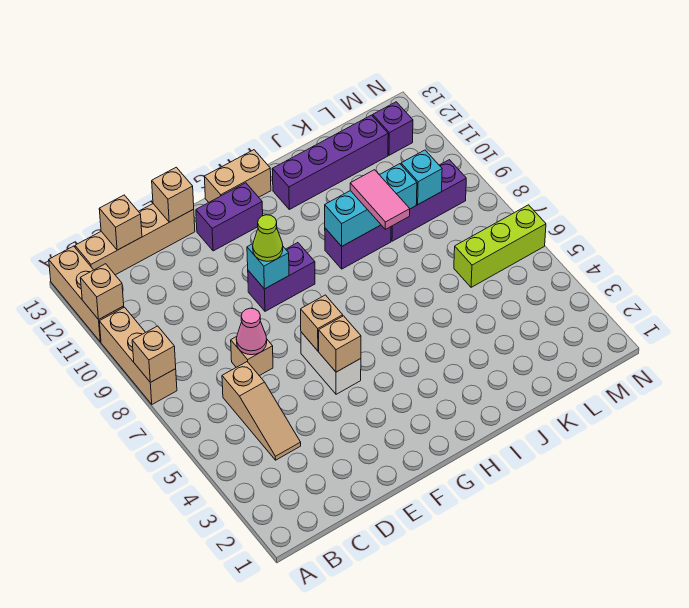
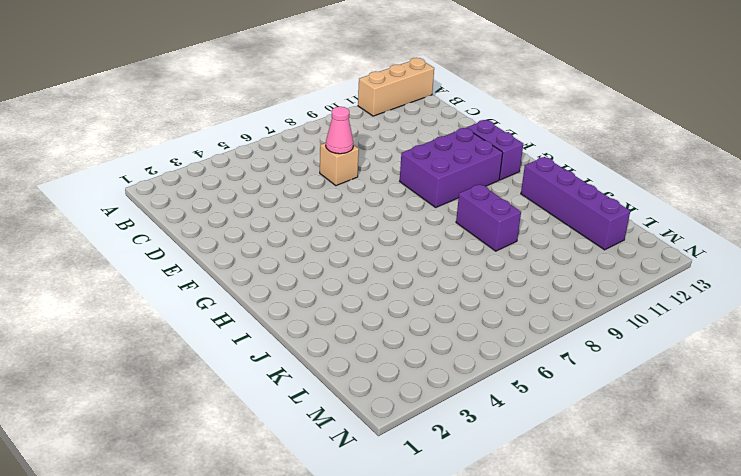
purple 2x3 brick [400,128,503,207] -> purple 1x2 brick [248,243,315,311]
none -> tan 1x3 brick [99,307,177,404]
none -> tan 1x4 brick [75,204,195,275]
none -> tan 1x3 slope [222,362,301,460]

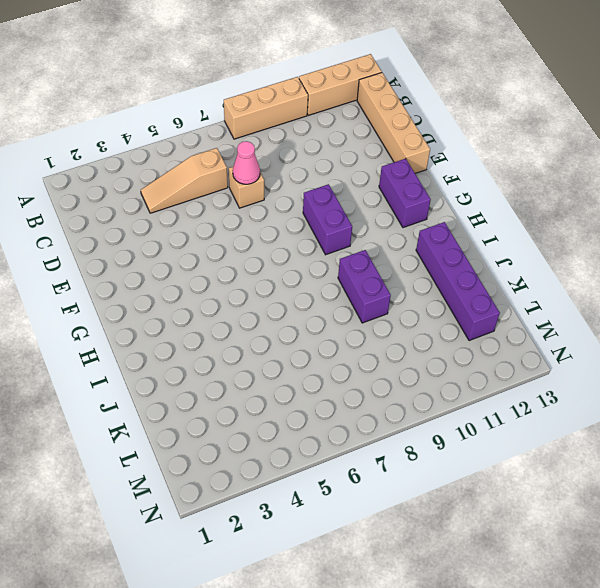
none -> white 1x2 brick [301,332,361,394]
none -> tan 1x2 brick [204,150,271,202]
none -> purple 1x3 brick [391,160,466,241]

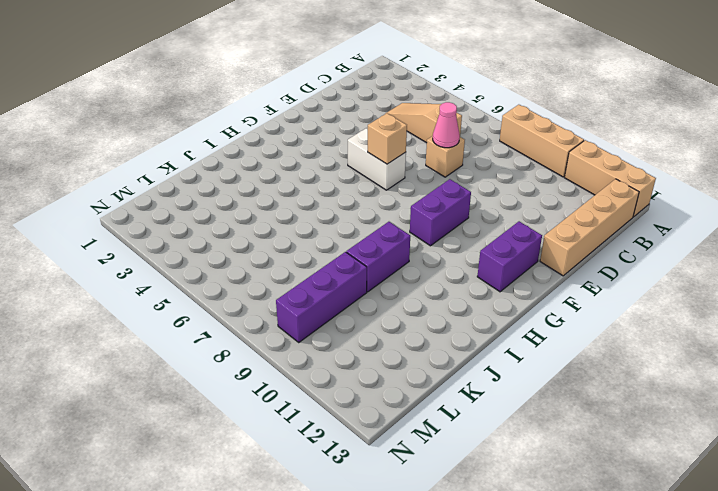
none -> tan 1x2 brick [204,150,271,202]
none -> purple 1x4 brick [272,115,388,209]
none -> lime 1x3 brick [454,205,546,287]

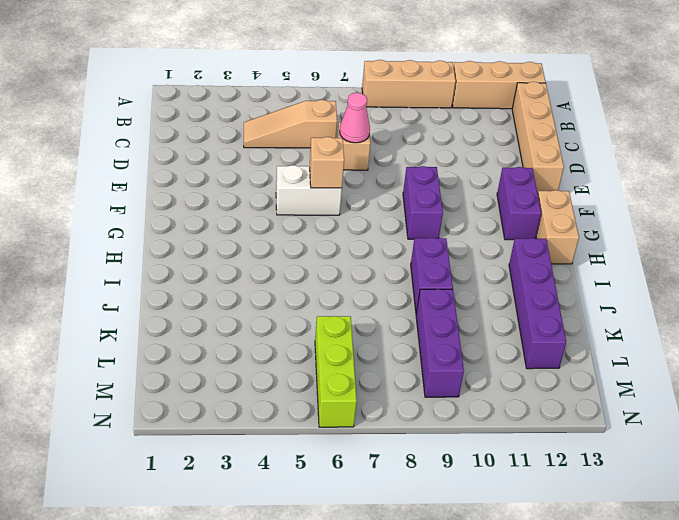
none -> purple 1x1 brick [373,102,413,155]
none -> tan 1x1 brick [132,326,176,382]
none -> tan 1x1 brick [80,264,124,319]

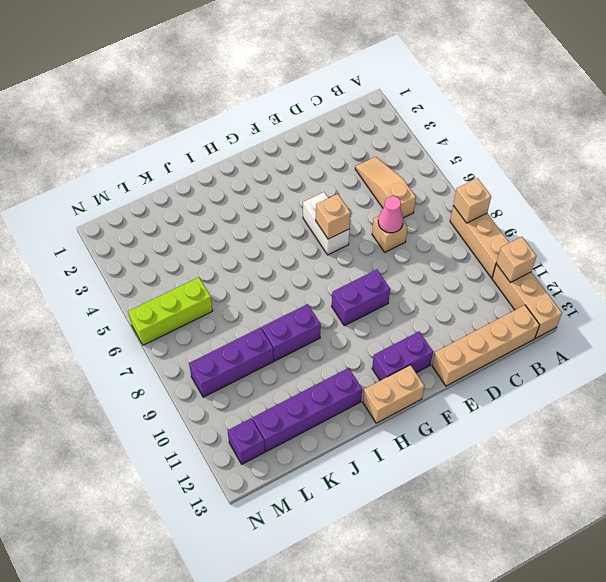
none -> tan 1x1 brick [99,195,142,250]
none -> tan 1x1 brick [152,167,194,222]
none -> tan 1x1 brick [319,316,361,372]

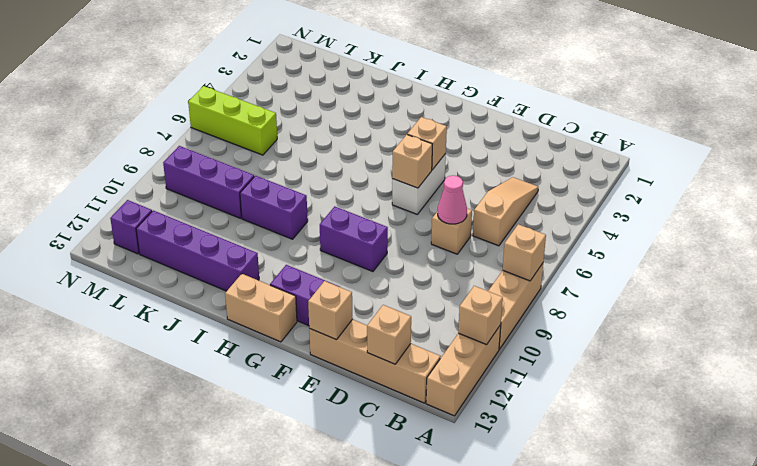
none -> cyan 1x1 brick [247,244,289,289]
none -> cyan 1x3 brick [325,164,417,246]
none -> cyan 1x1 brick [401,150,442,204]

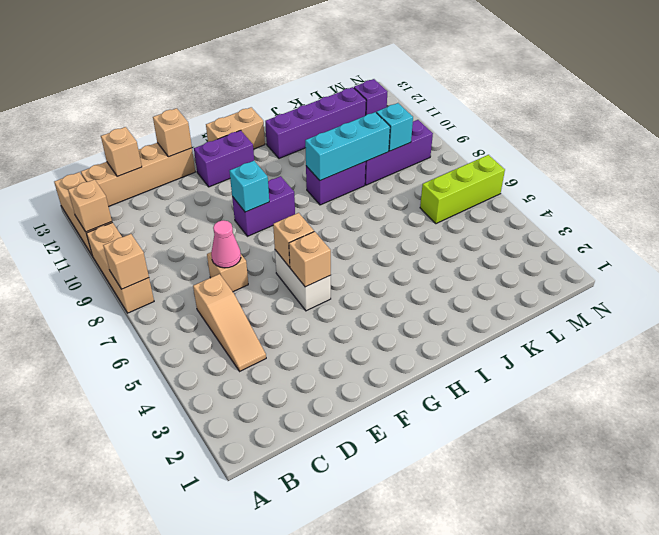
none -> lime 1x1 cone [253,215,283,261]
none -> pink 1x2 tile [350,170,410,229]

